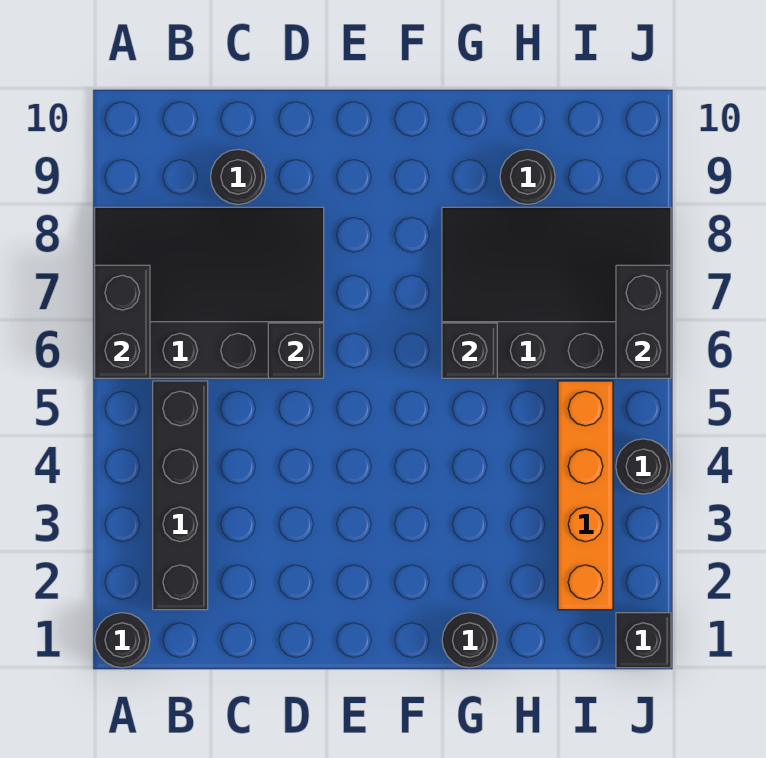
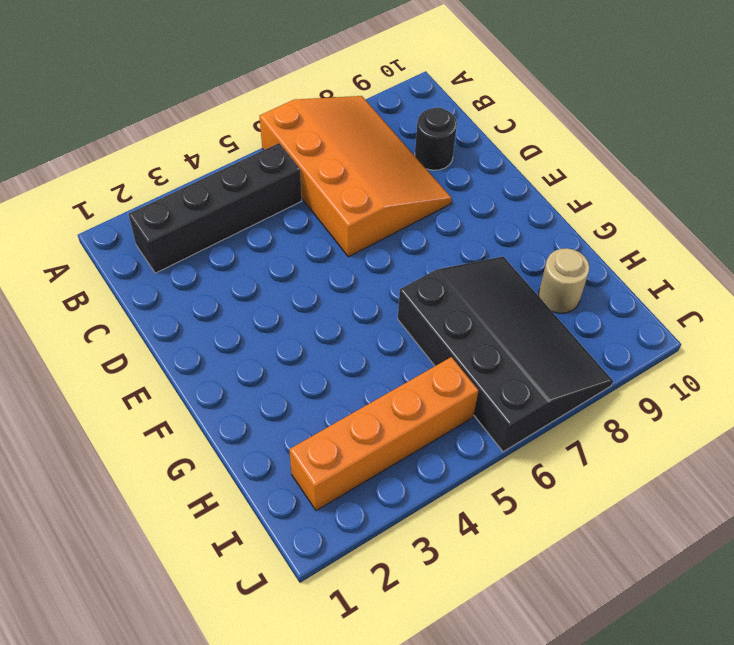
orange 3x4 slope [260,96,452,257] -> black 3x4 slope [95,207,324,378]
tan 1x1 round brick [539,248,589,313] -> black 1x1 round brick [500,149,555,204]
none -> black 1x1 round brick [95,613,150,668]
none -> black 1x1 round brick [442,613,497,668]
none -> black 1x1 brick [616,613,671,668]

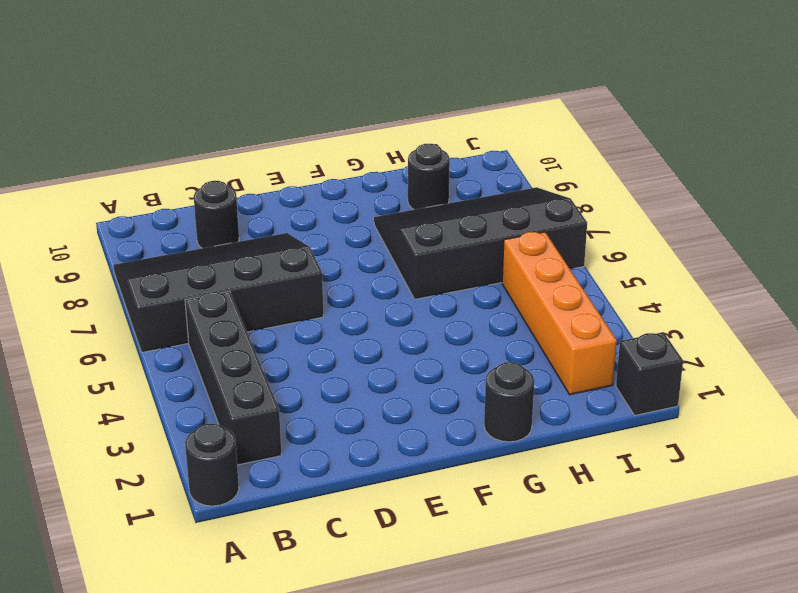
none -> black 1x1 round brick [616,439,671,494]
none -> black 1x2 brick [95,265,150,378]
none -> black 1x1 brick [268,323,324,378]

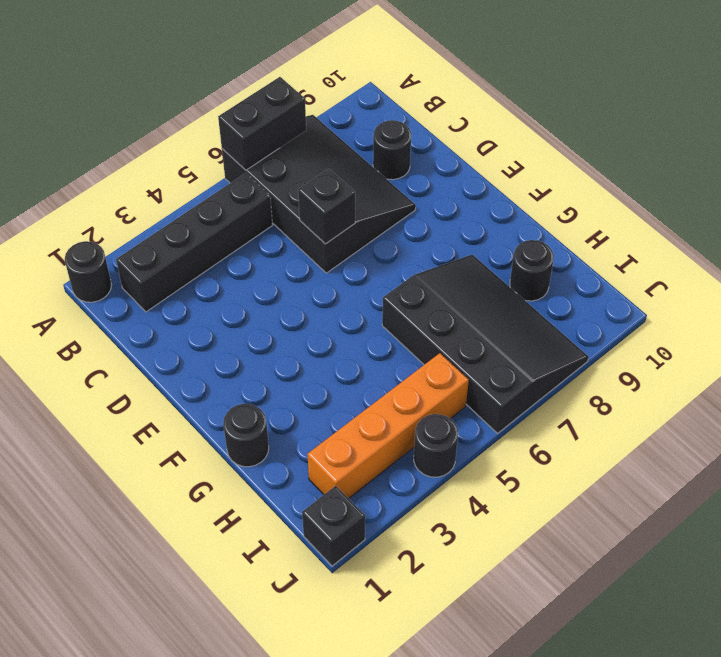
none -> black 1x1 brick [442,323,497,378]
none -> black 1x2 brick [616,265,671,378]

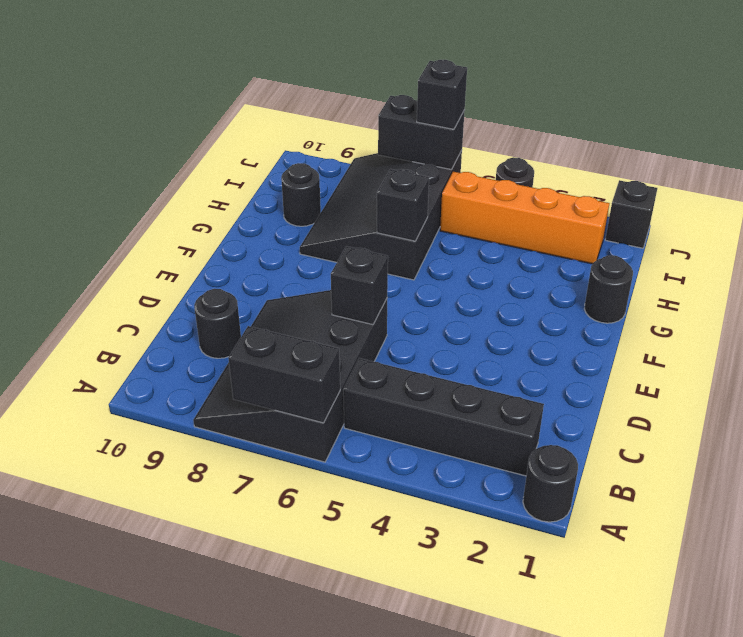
black 1x1 brick [417,60,467,129] -> none

